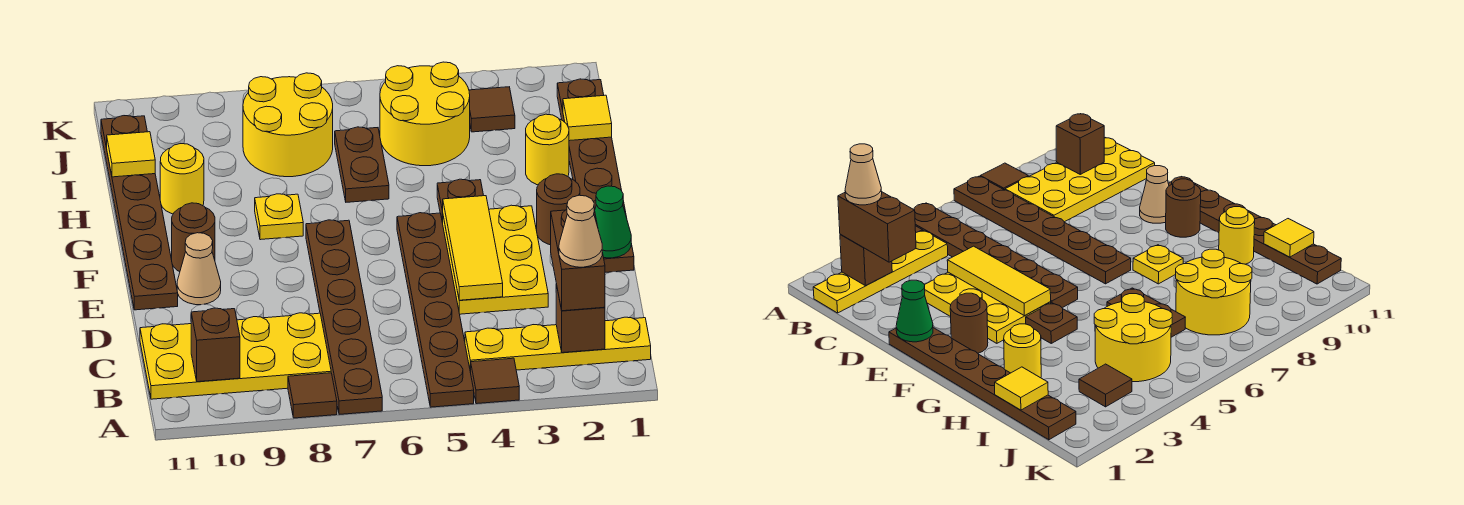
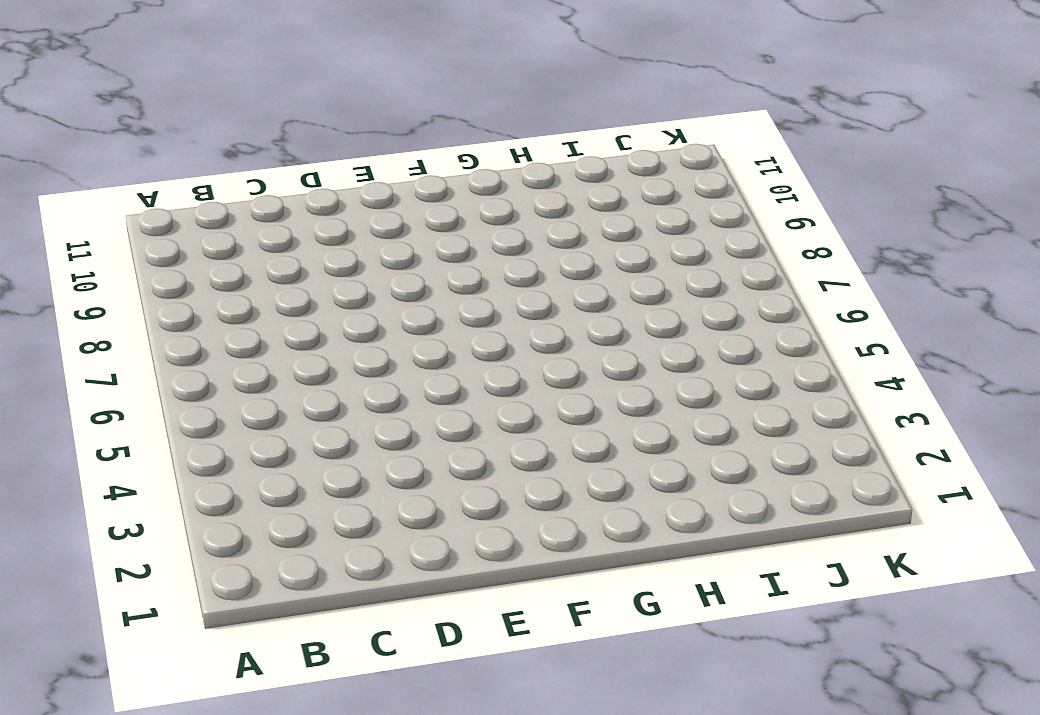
none -> brown 1x1 tile [471,358,519,404]
none -> brown 1x6 plate [397,213,474,407]
none -> brown 1x6 plate [306,220,382,414]

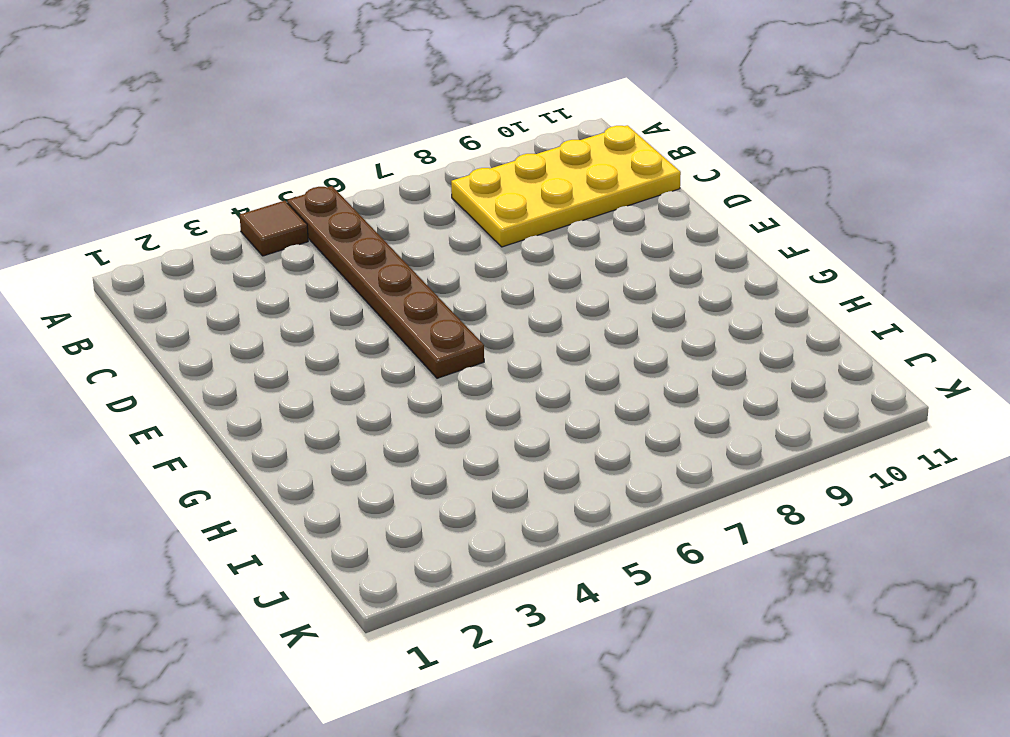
none -> brown 1x6 plate [306,220,382,414]
none -> brown 1x1 tile [288,373,337,418]
none -> yellow 1x4 plate [465,317,651,373]

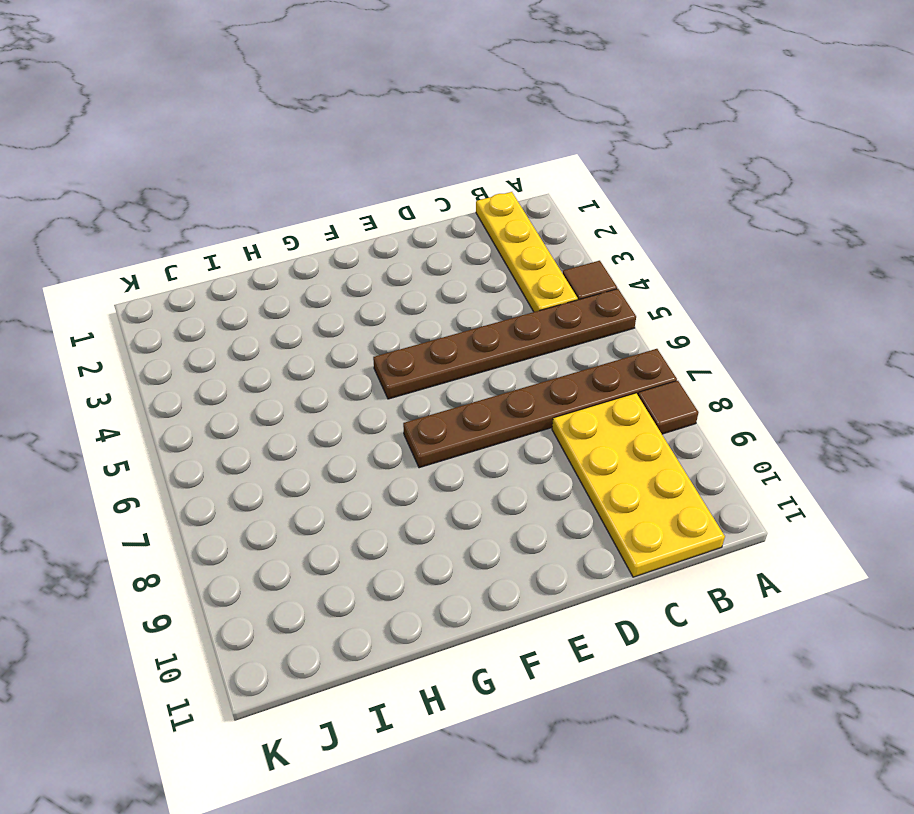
none -> yellow 2x3 plate [443,205,548,314]
none -> brown 1x6 plate [557,79,634,272]
none -> tan 1x1 cone [177,233,221,305]

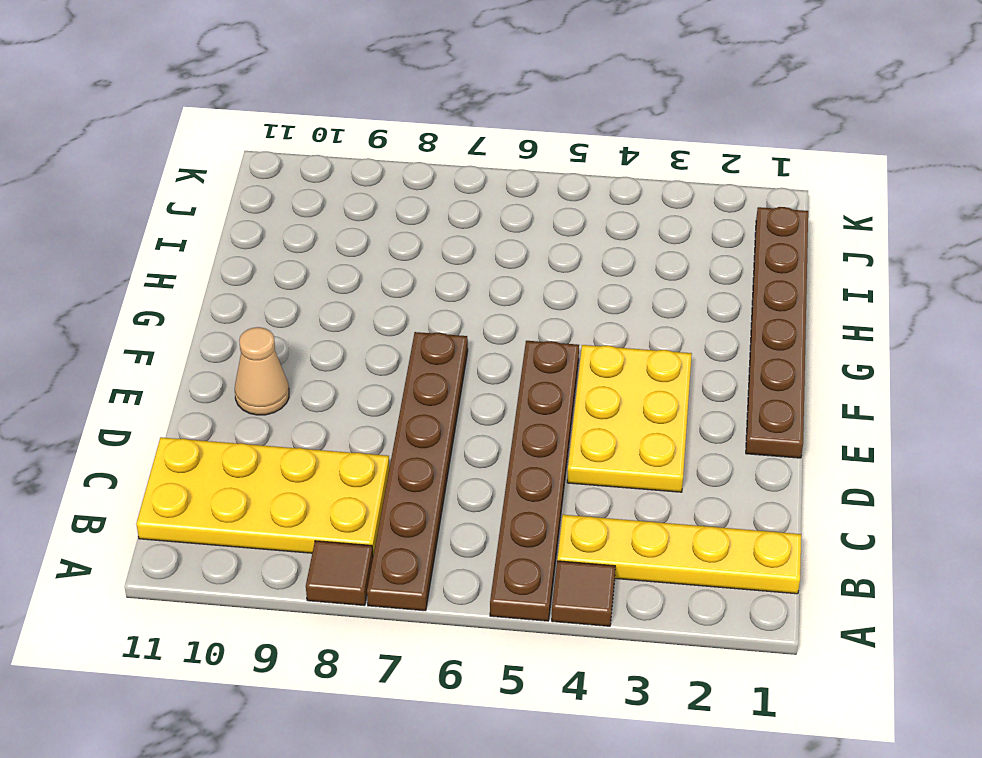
none -> brown 1x6 plate [101,116,178,310]
none -> brown 1x1 round brick [537,174,580,245]
none -> brown 1x1 round brick [172,203,215,272]

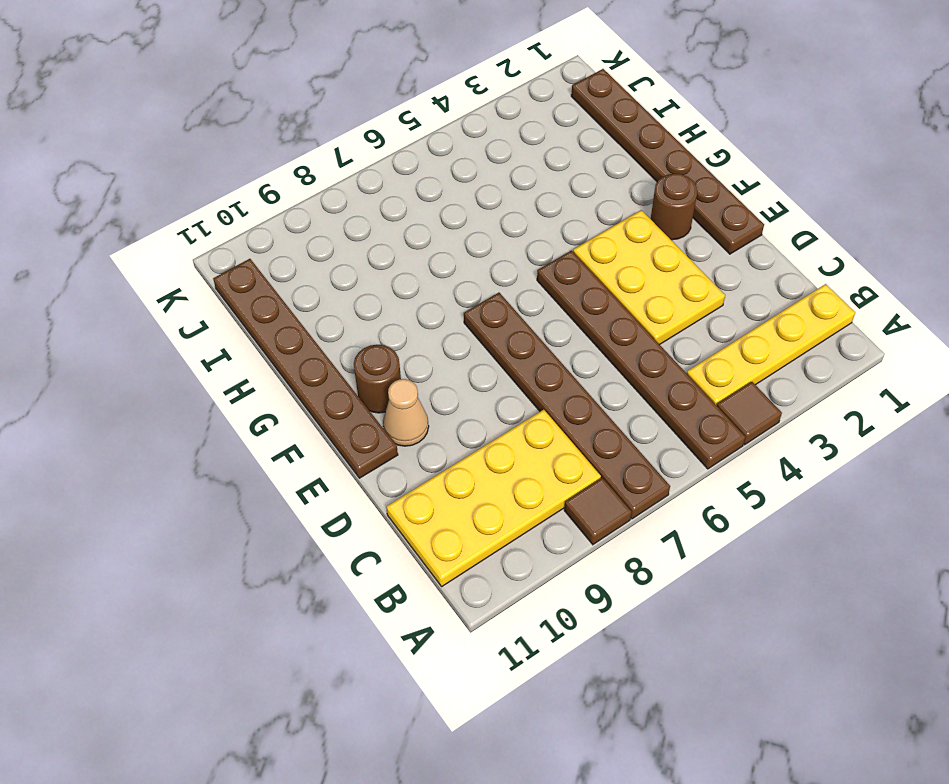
none -> brown 1x1 plate [437,179,484,223]
none -> yellow 1x1 plate [255,194,303,240]
none -> yellow 1x1 round brick [526,114,569,185]

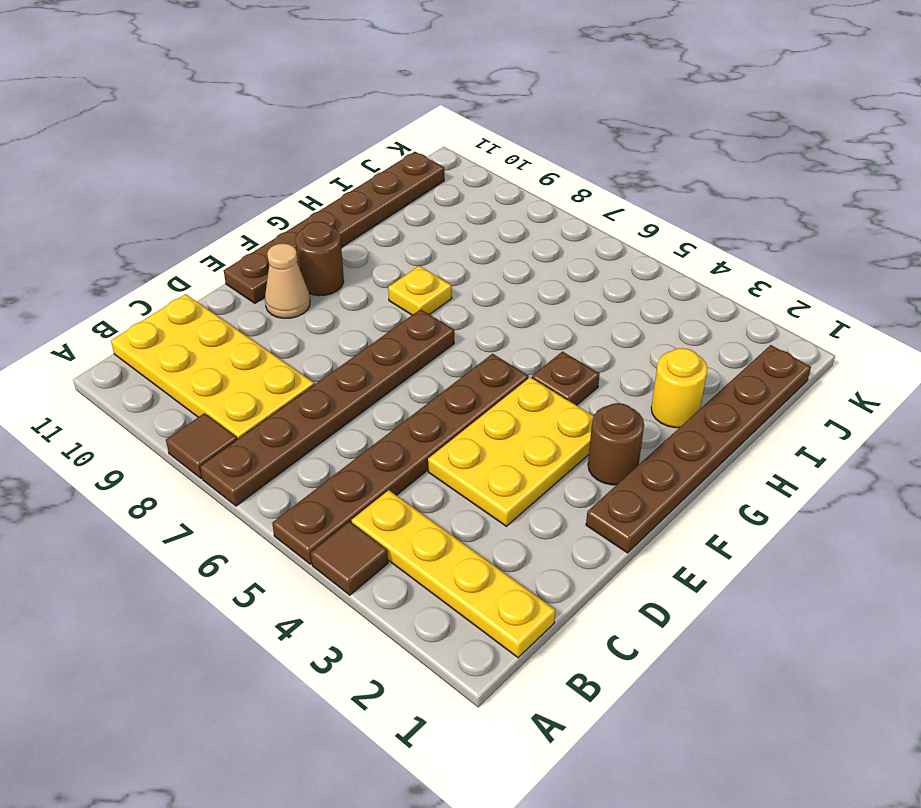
none -> brown 1x2 plate [335,127,389,202]
none -> yellow 1x1 round brick [160,144,204,214]
none -> yellow 2x2 round brick [380,62,470,166]

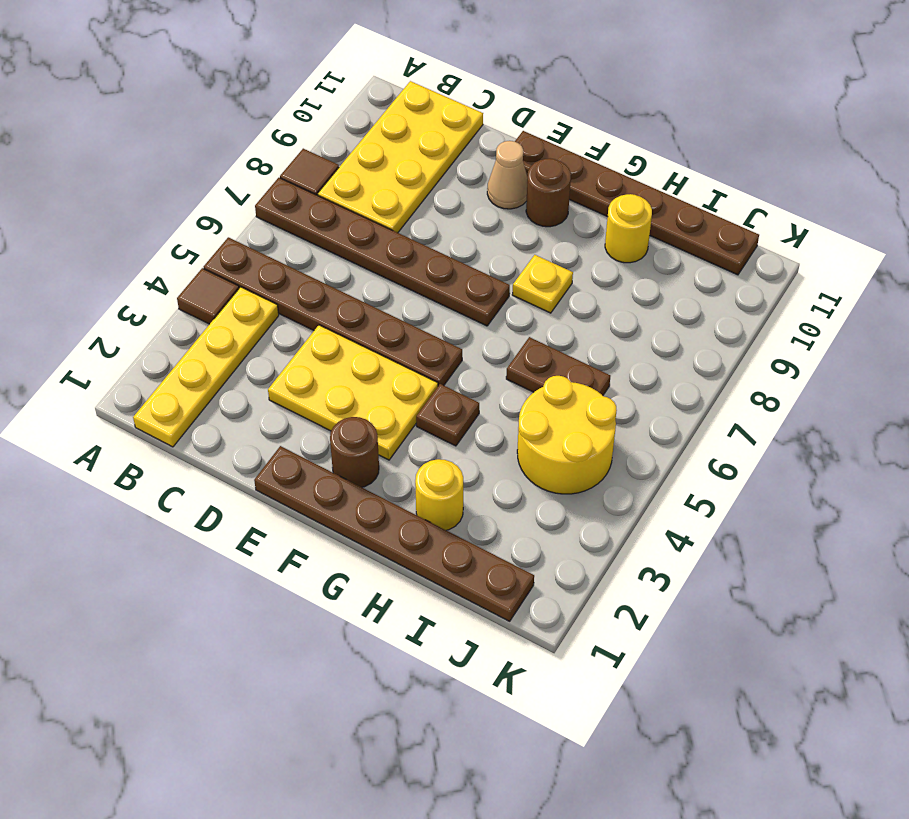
none -> yellow 2x2 round brick [243,73,333,177]
none -> brown 1x1 tile [469,87,515,132]
none -> brown 1x1 brick [556,284,605,353]

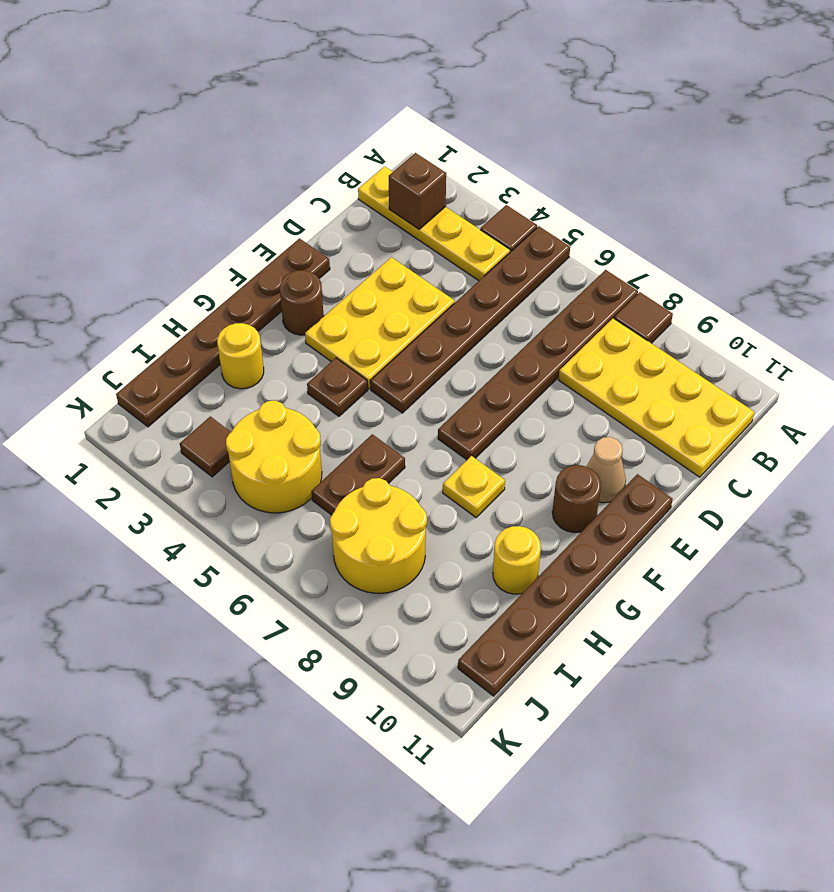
none -> brown 1x1 brick [191,308,240,382]
none -> yellow 1x3 tile [442,196,503,300]
none -> green 1x1 cone [595,186,631,258]

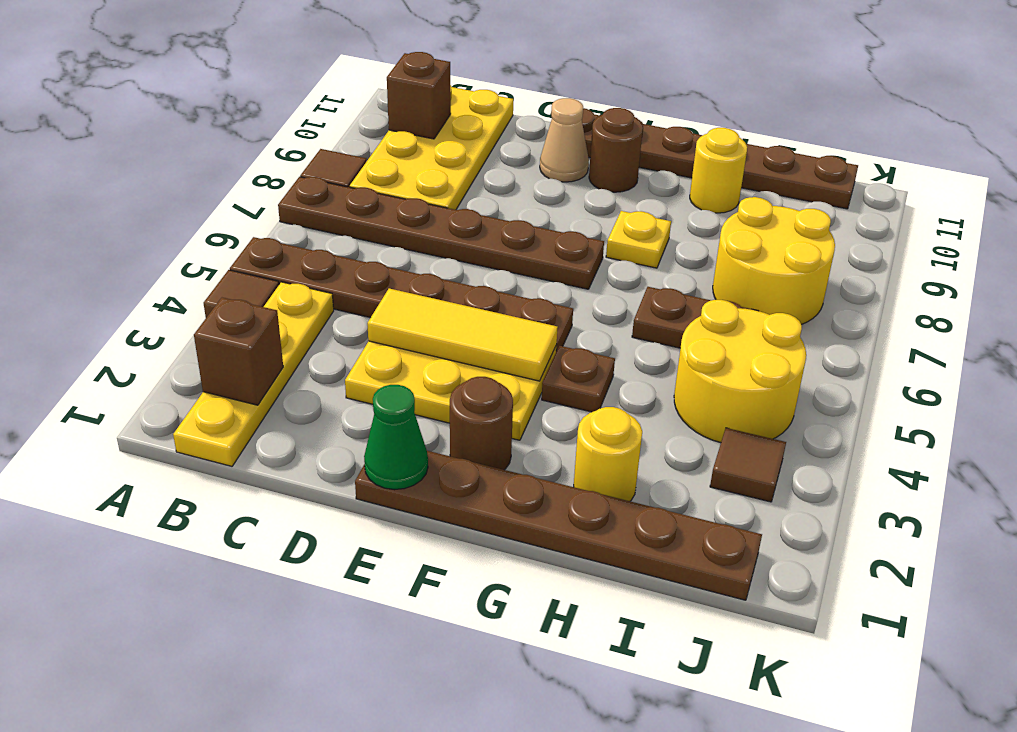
none -> yellow 1x1 tile [563,95,612,141]
none -> yellow 1x1 tile [107,132,155,177]
none -> brown 1x2 brick [551,209,605,311]

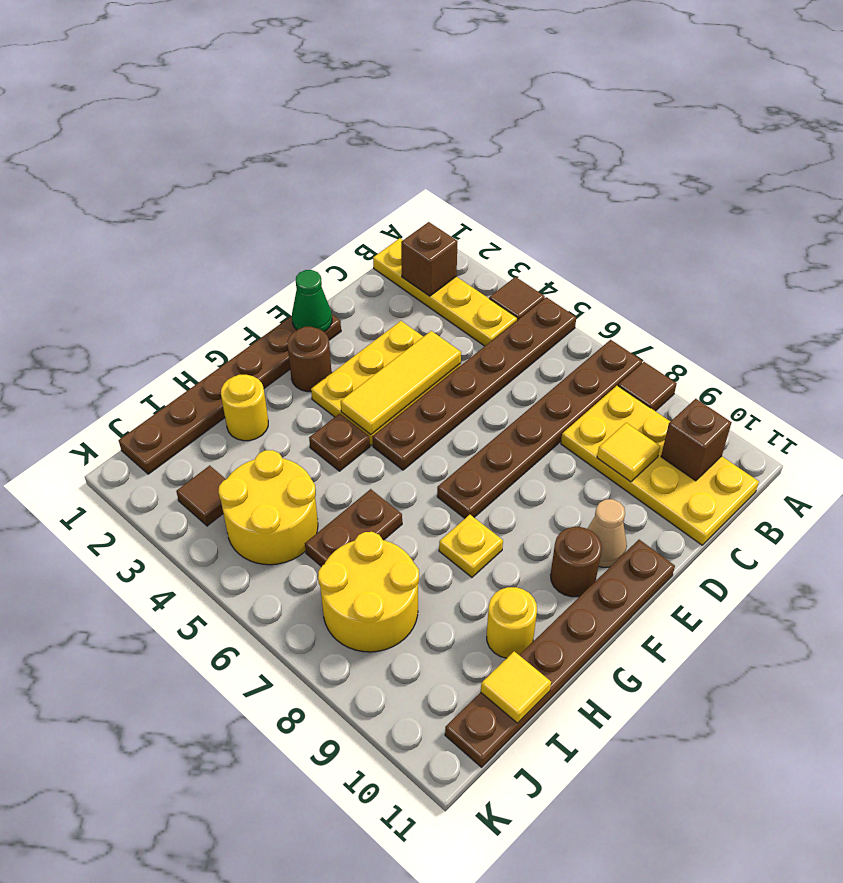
yellow 1x1 tile [597,423,660,482] -> yellow 1x1 tile moved to [563,95,612,141]
none -> brown 1x2 brick [551,209,605,311]
none -> tan 1x1 cone [559,195,602,267]

